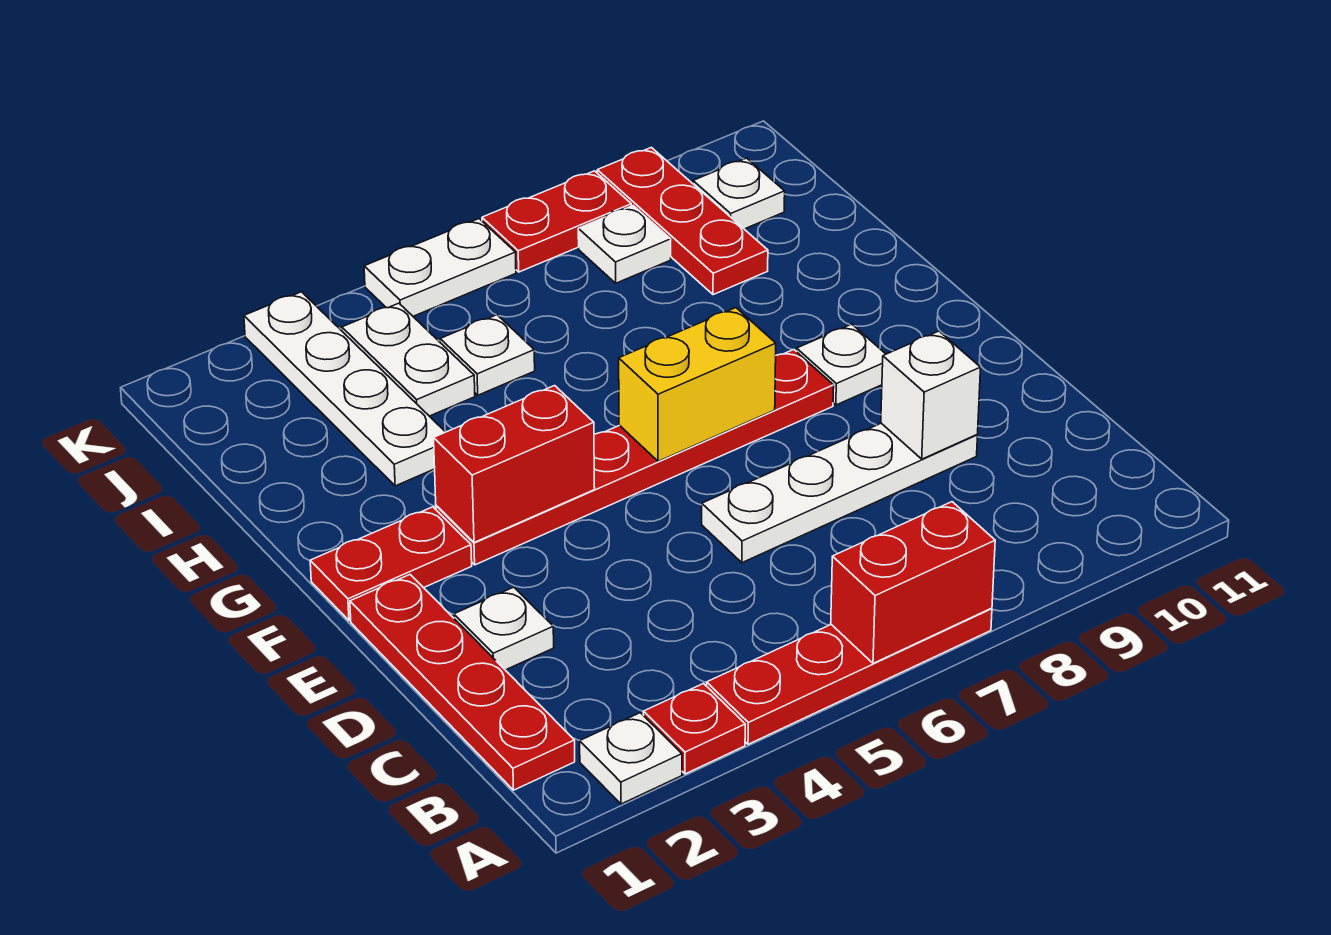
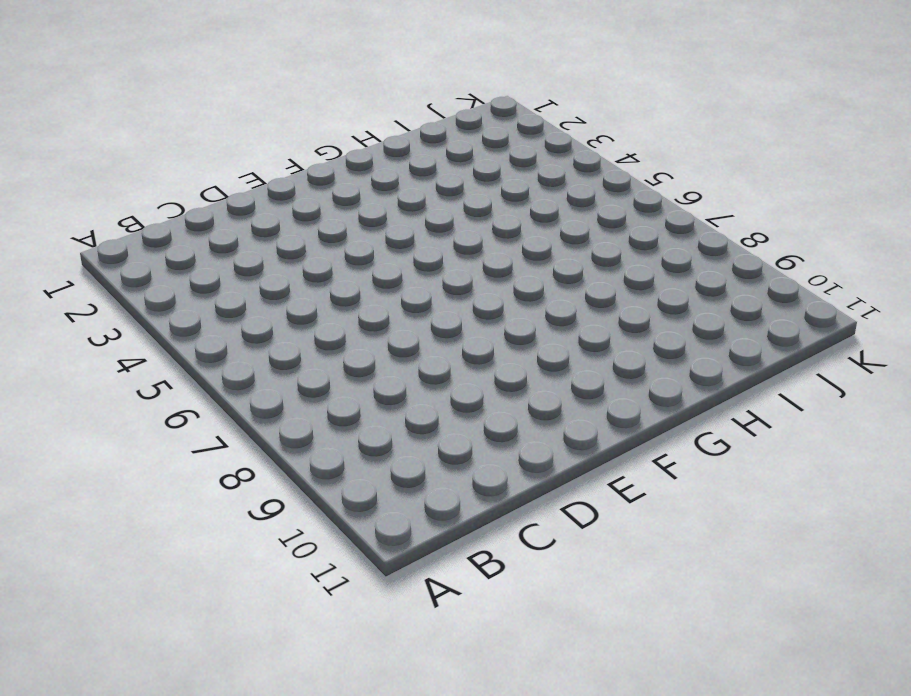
none -> white 1x1 plate [580,713,682,804]
none -> red 1x1 plate [643,684,745,774]
none -> red 1x4 plate [707,608,992,744]

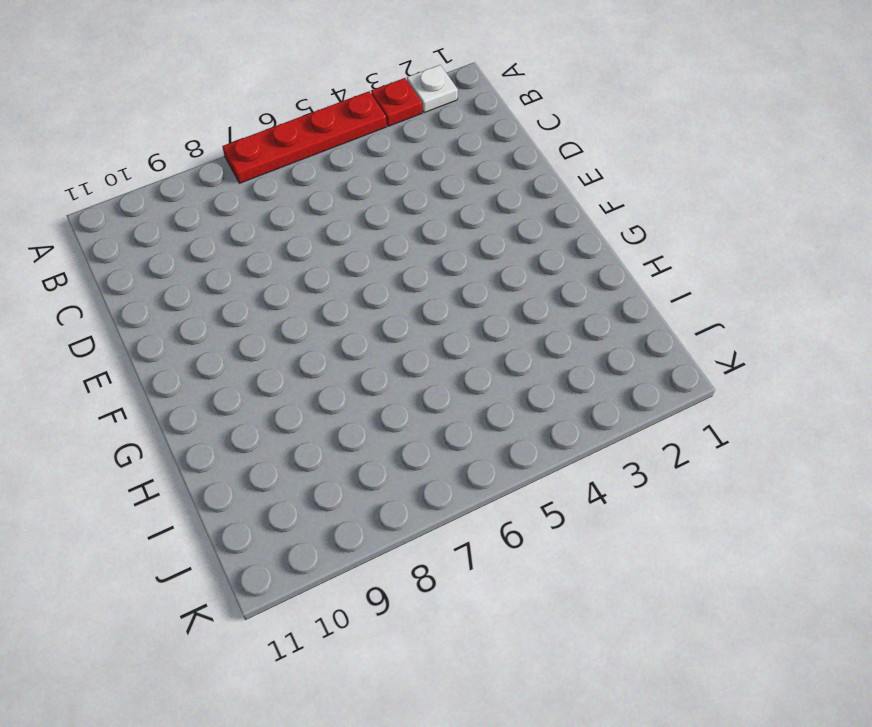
none -> red 1x4 plate [350,575,575,790]
none -> white 1x1 plate [454,587,554,670]
none -> white 1x4 plate [702,423,978,563]

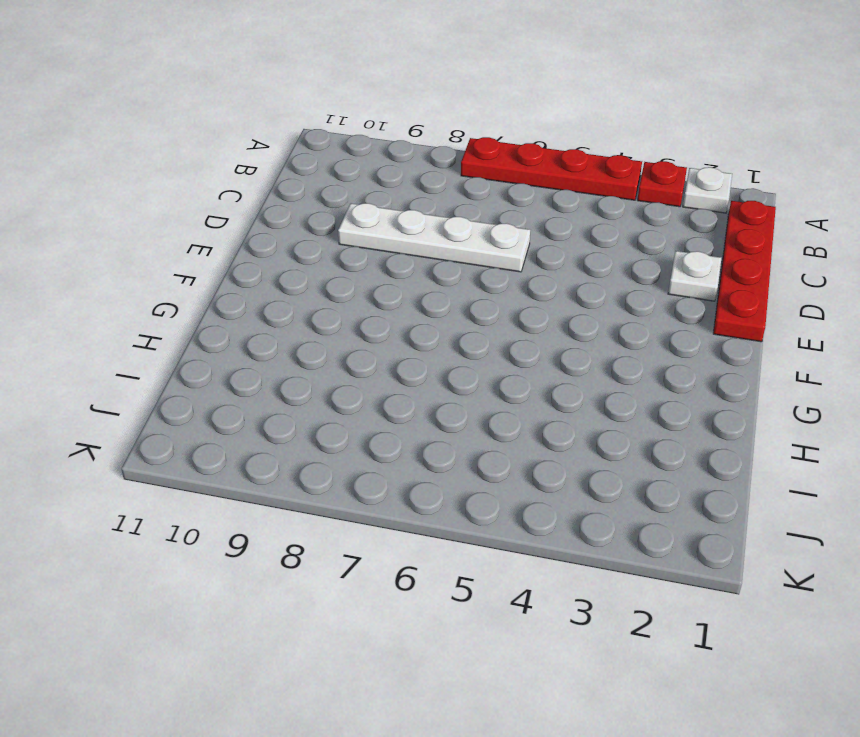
none -> red 1x2 plate [310,507,472,621]
none -> red 1x6 plate [436,350,834,565]
none -> white 1x1 plate [797,324,886,405]

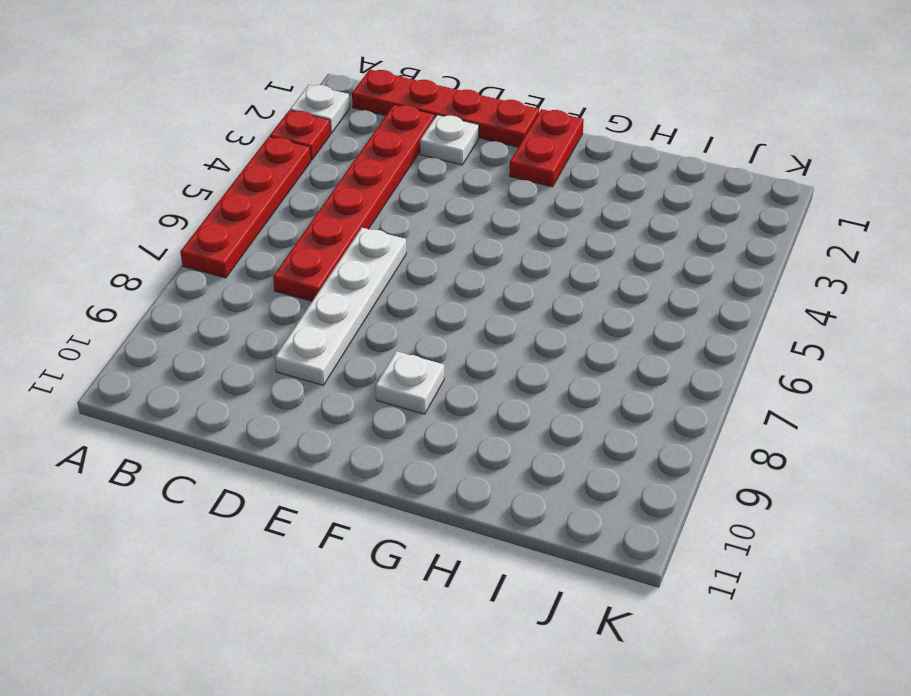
red 1x6 plate [273,105,435,301] -> red 1x6 plate moved to [436,350,834,565]
none -> white 1x4 plate [244,292,445,486]
none -> white 1x2 plate [342,303,475,416]
none -> white 1x1 plate [440,315,535,395]

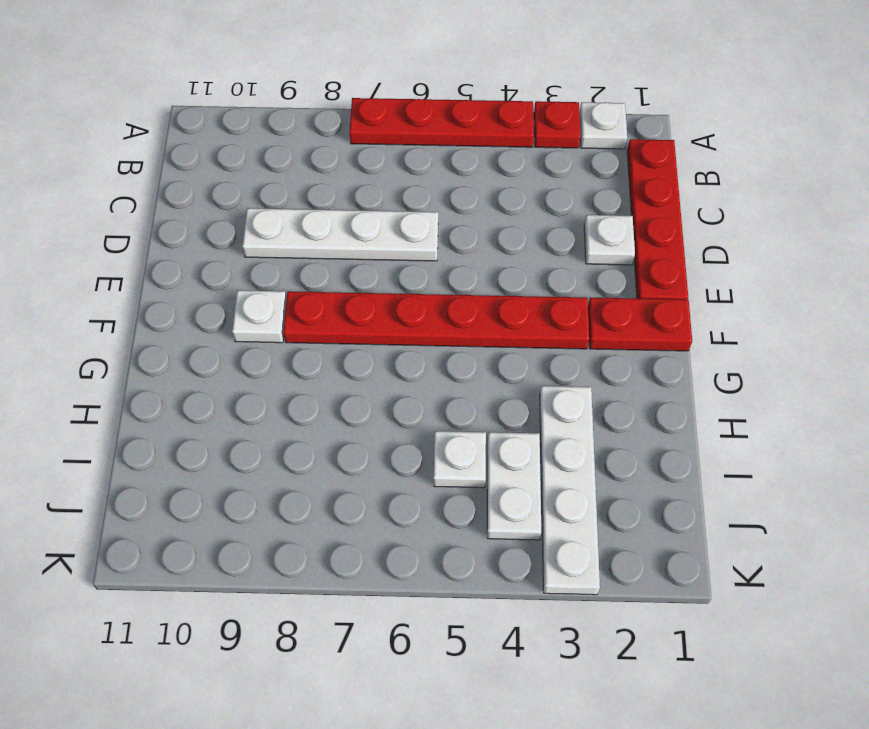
none -> red 1x3 plate [597,147,768,295]
none -> white 1x1 plate [578,206,671,283]
none -> white 1x1 plate [693,158,785,229]

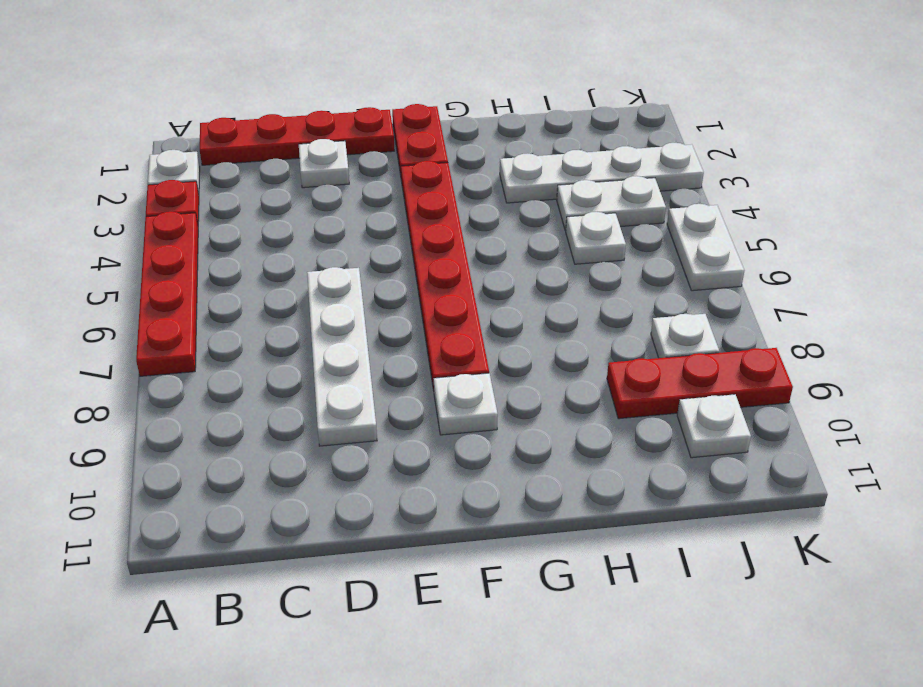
none -> red 1x2 plate [482,171,631,272]
none -> red 1x2 brick [831,502,995,663]
none -> white 1x1 brick [881,331,981,459]

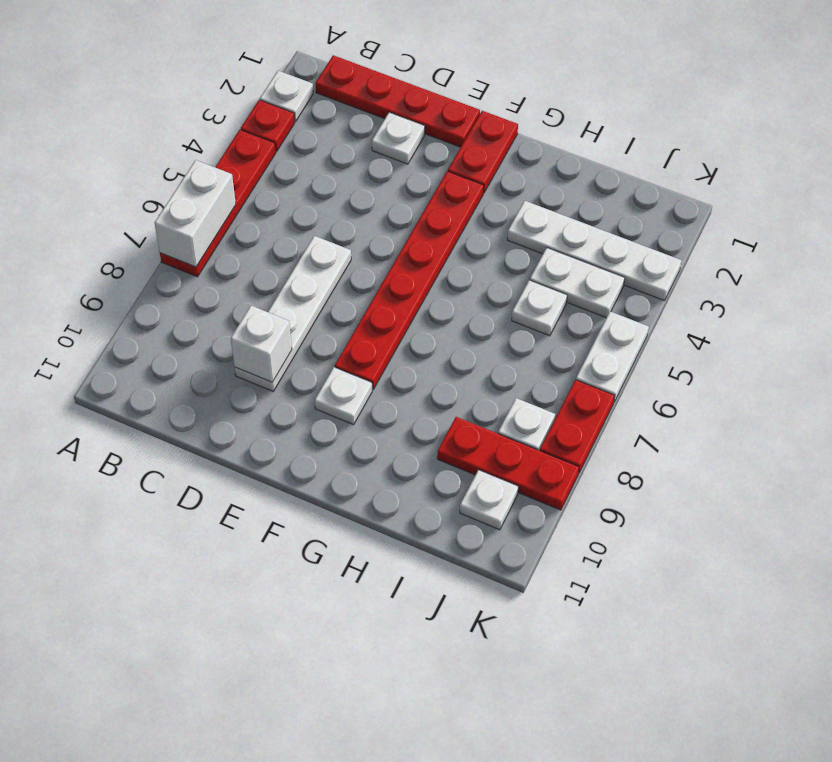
white 1x2 brick [155,160,236,267] -> red 1x2 brick [831,502,995,663]
none -> red 1x2 brick [434,386,595,543]
none -> yellow 1x2 brick [619,308,776,461]

